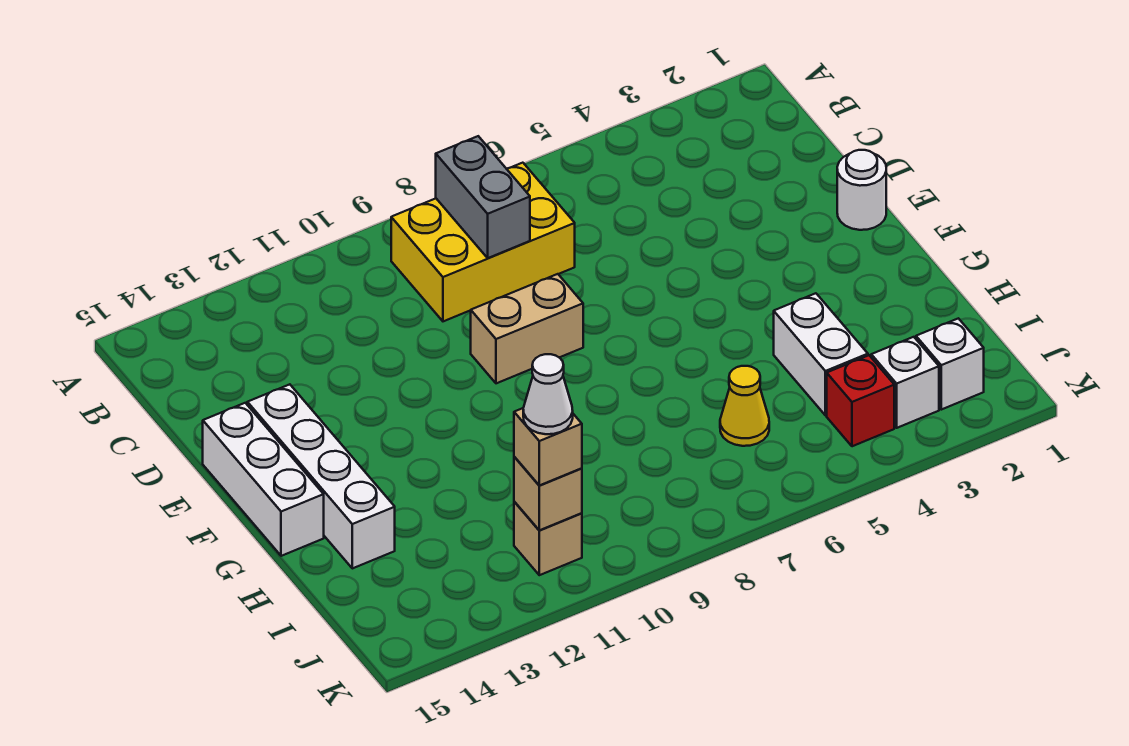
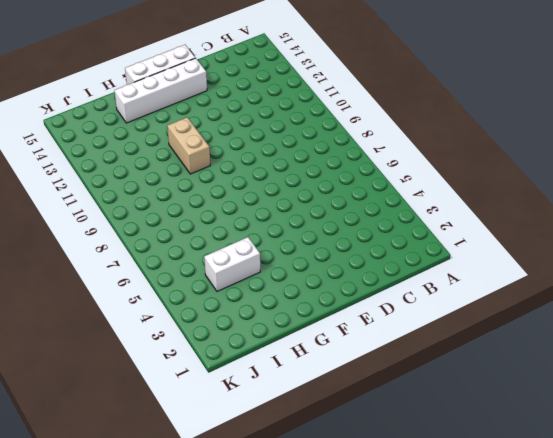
tan 1x2 brick [167,117,210,174] -> tan 1x2 brick moved to [471,274,583,383]
none -> yellow 2x3 brick [391,163,575,321]
none -> white 1x1 round brick [837,150,886,230]
none -> yellow 1x1 cone [720,366,769,446]

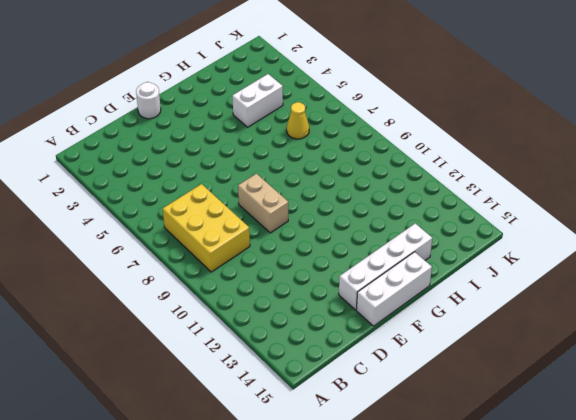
none -> white 1x1 brick [916,318,984,410]
none -> white 1x1 brick [871,337,939,428]
none -> red 1x1 brick [827,355,894,446]

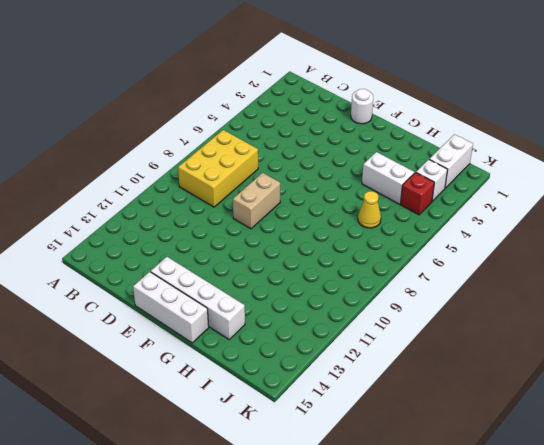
white 1x2 brick [429,134,473,188] -> white 1x1 brick [916,318,984,410]
none -> tan 1x1 brick [514,502,582,575]
none -> grey 1x2 brick [436,136,530,258]
none -> tan 1x1 brick [514,457,582,530]

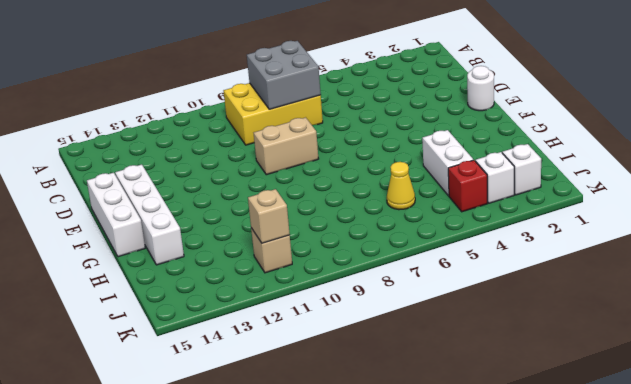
grey 2x2 brick [247,41,321,109] -> grey 1x2 brick [436,136,530,258]
none -> tan 1x1 brick [514,408,582,485]
none -> white 1x1 cone [523,354,573,434]

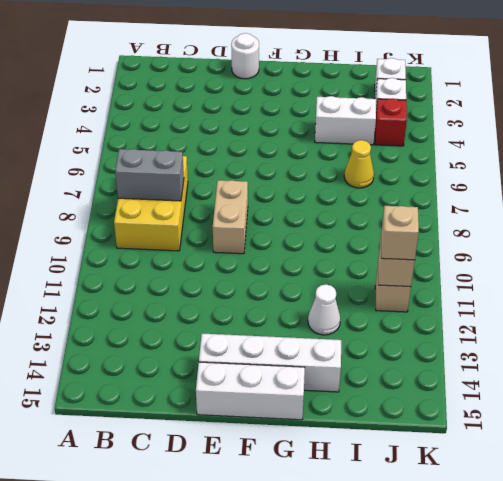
white 1x1 cone [308,284,340,335] -> white 1x1 cone moved to [523,354,573,434]

